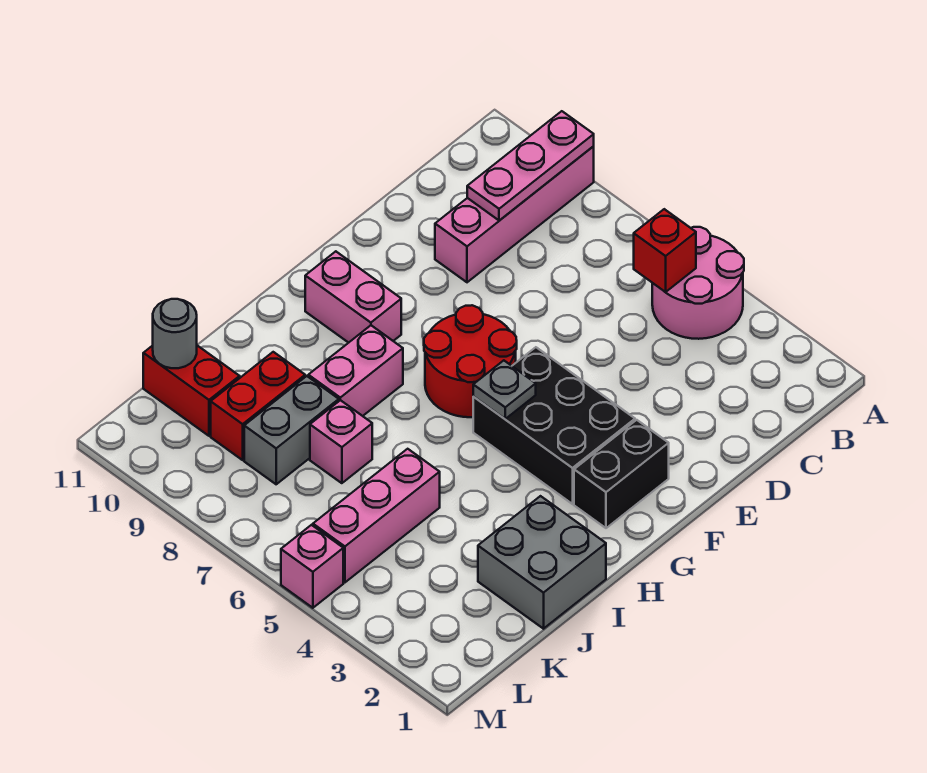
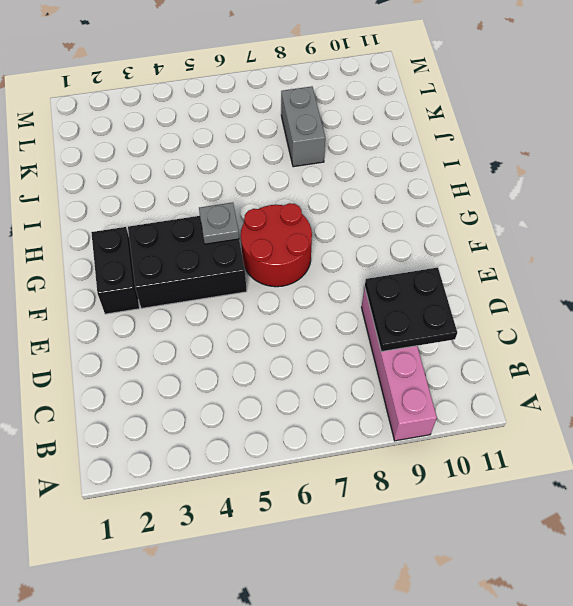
black 2x2 plate [365,268,457,352] -> pink 1x3 plate [467,111,594,220]
none -> pink 2x2 round brick [652,227,744,339]
none -> pink 1x2 brick [305,251,401,343]
none -> pink 1x2 brick [308,325,403,416]

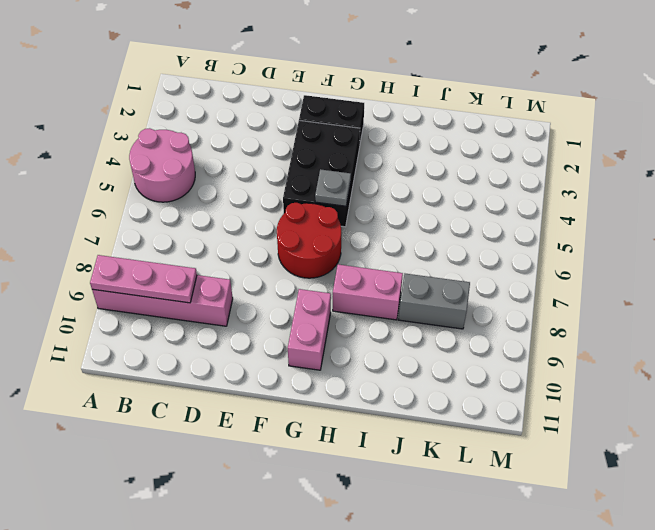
none -> grey 2x2 brick [478,496,606,629]
none -> pink 1x3 brick [313,449,440,582]
none -> pink 1x1 brick [310,400,372,483]

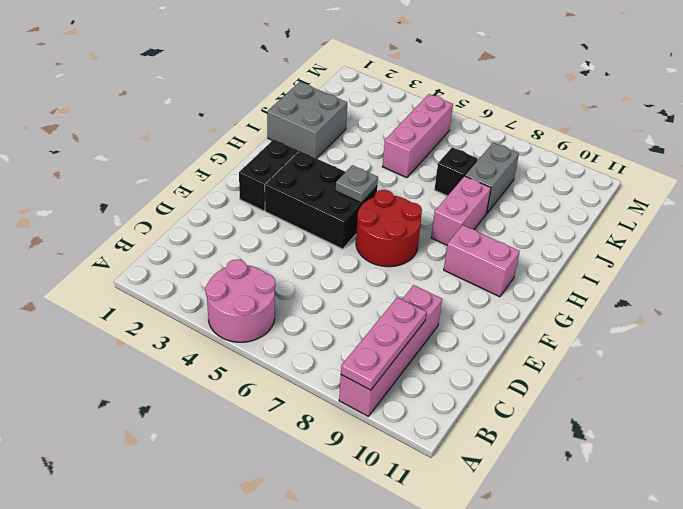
black 1x1 brick [434,147,478,196] -> pink 1x1 brick [310,400,372,483]
none -> red 1x2 brick [211,352,305,460]
none -> red 1x2 brick [143,346,240,436]
none -> pink 1x1 brick [281,525,343,608]

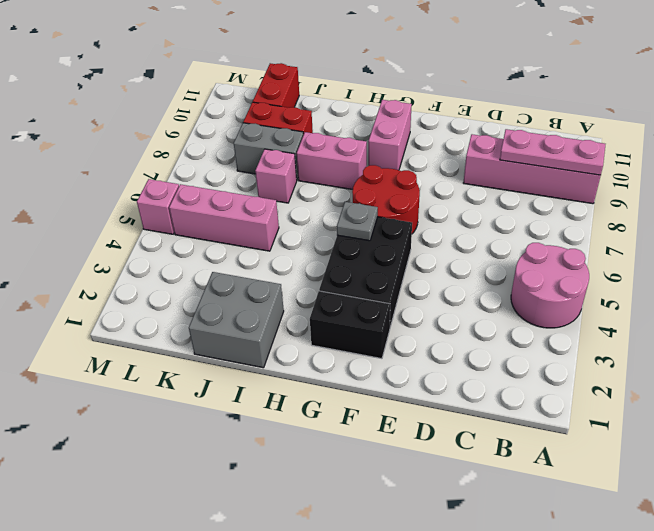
none -> red 1x1 brick [634,209,696,292]
none -> grey 1x1 round brick [153,299,197,368]

